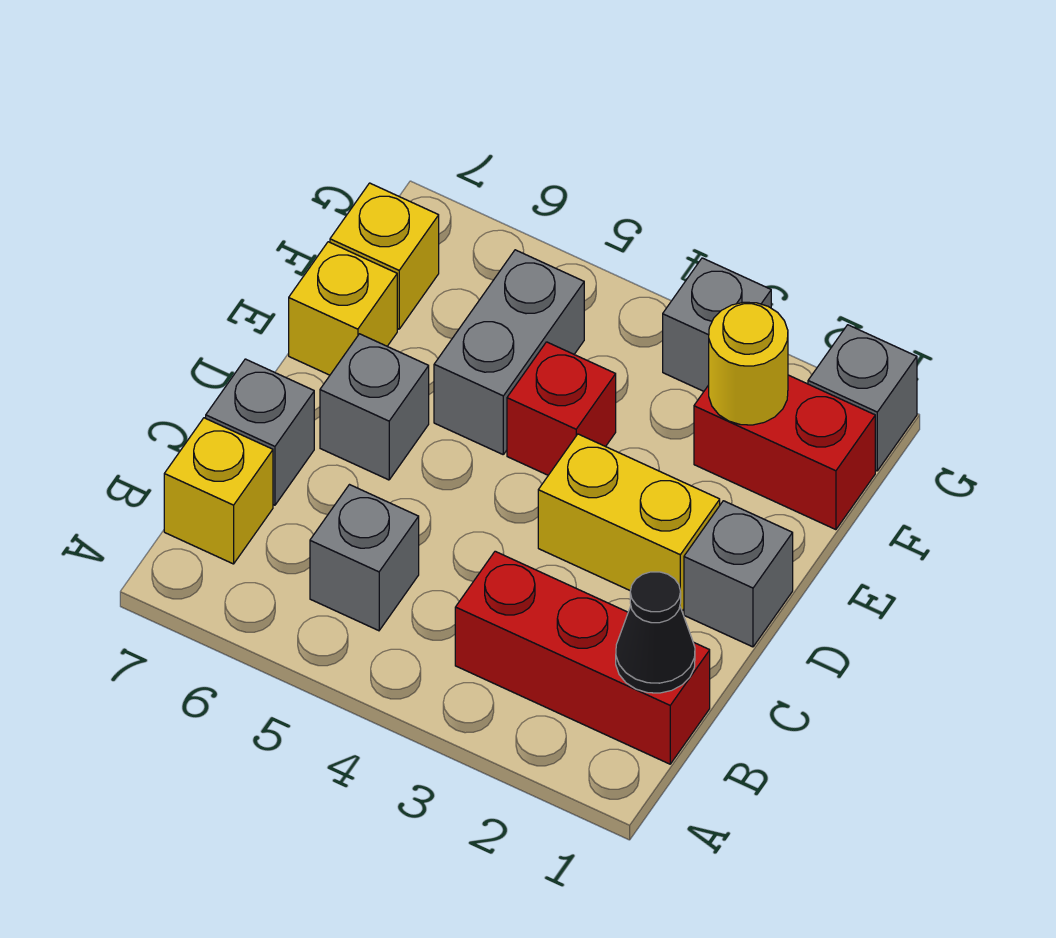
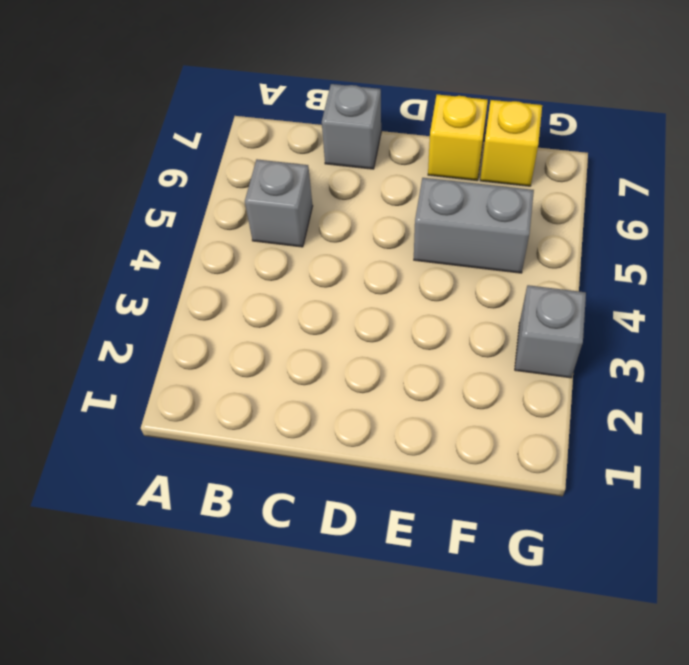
none -> red 1x3 brick [455,551,710,764]
none -> yellow 1x1 brick [164,418,273,564]
none -> grey 1x1 brick [684,501,793,647]

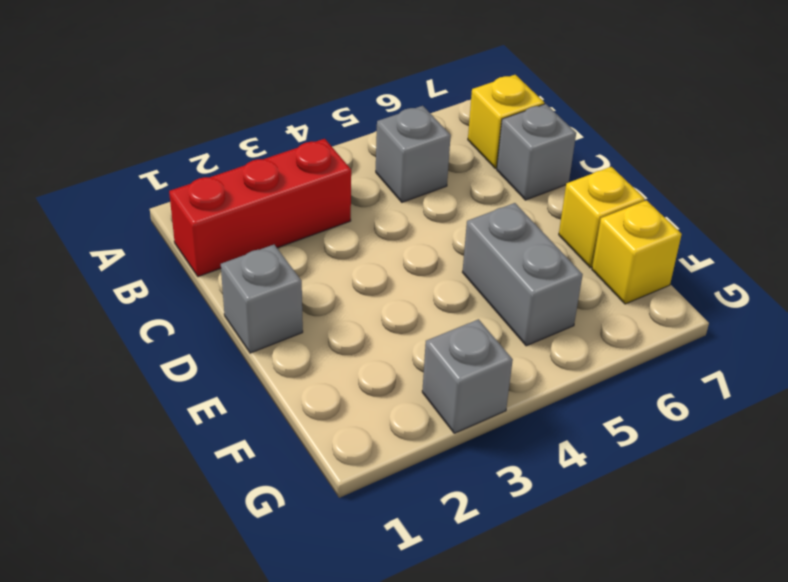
none -> yellow 1x2 brick [538,434,720,611]
none -> grey 1x1 brick [320,334,429,480]
none -> red 1x1 brick [507,342,616,475]

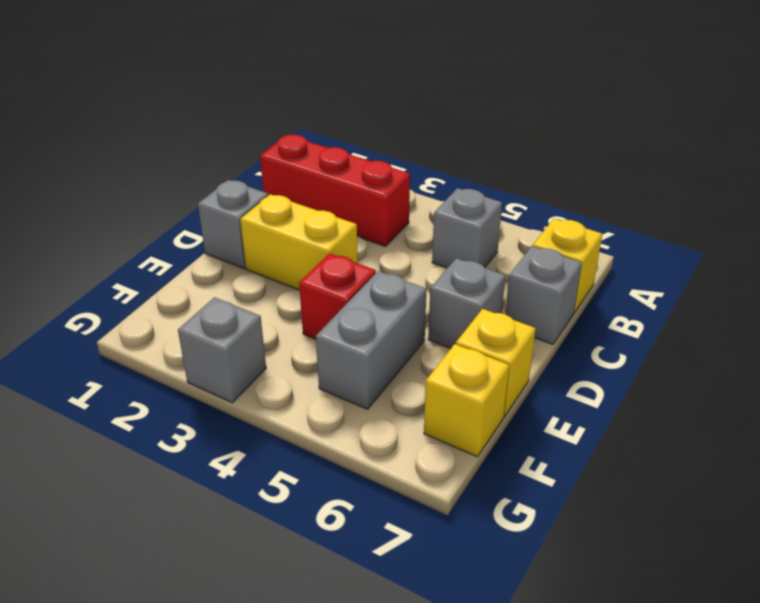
none -> red 1x2 brick [694,375,875,530]
none -> grey 1x1 brick [808,325,917,471]
none -> black 1x1 cone [616,572,695,693]

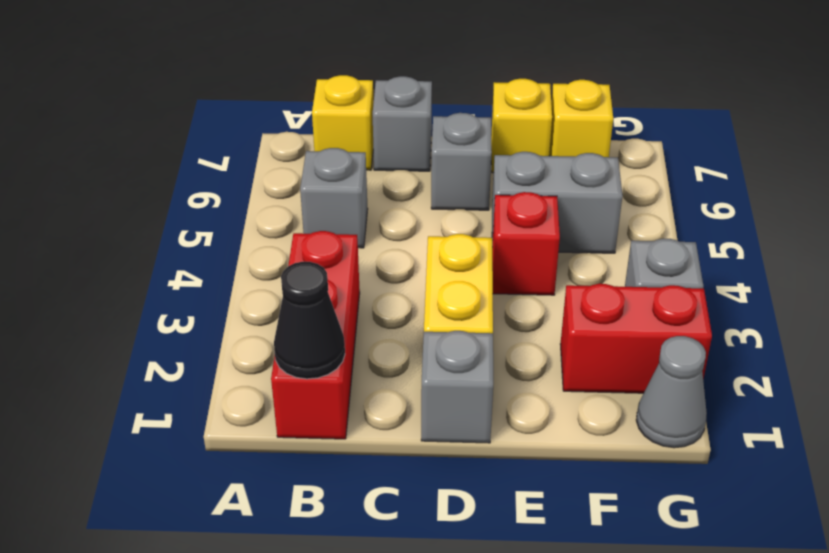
red 1x2 brick [560,284,712,393] -> red 1x2 brick turned to [694,375,875,530]
grey 1x1 cone [636,336,707,448] -> grey 1x1 brick [808,325,917,471]
none -> yellow 1x1 round brick [709,302,788,425]

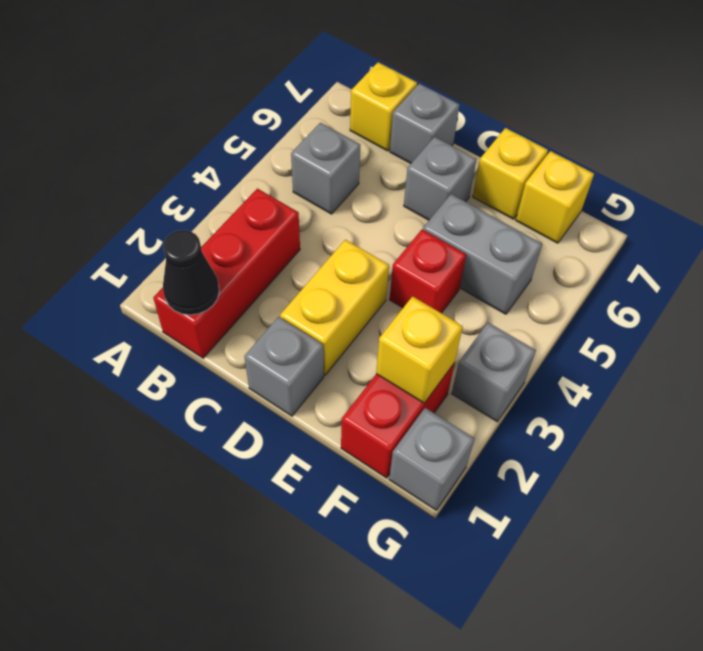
yellow 1x1 brick [376,296,463,403] -> yellow 1x1 round brick [709,302,788,425]

